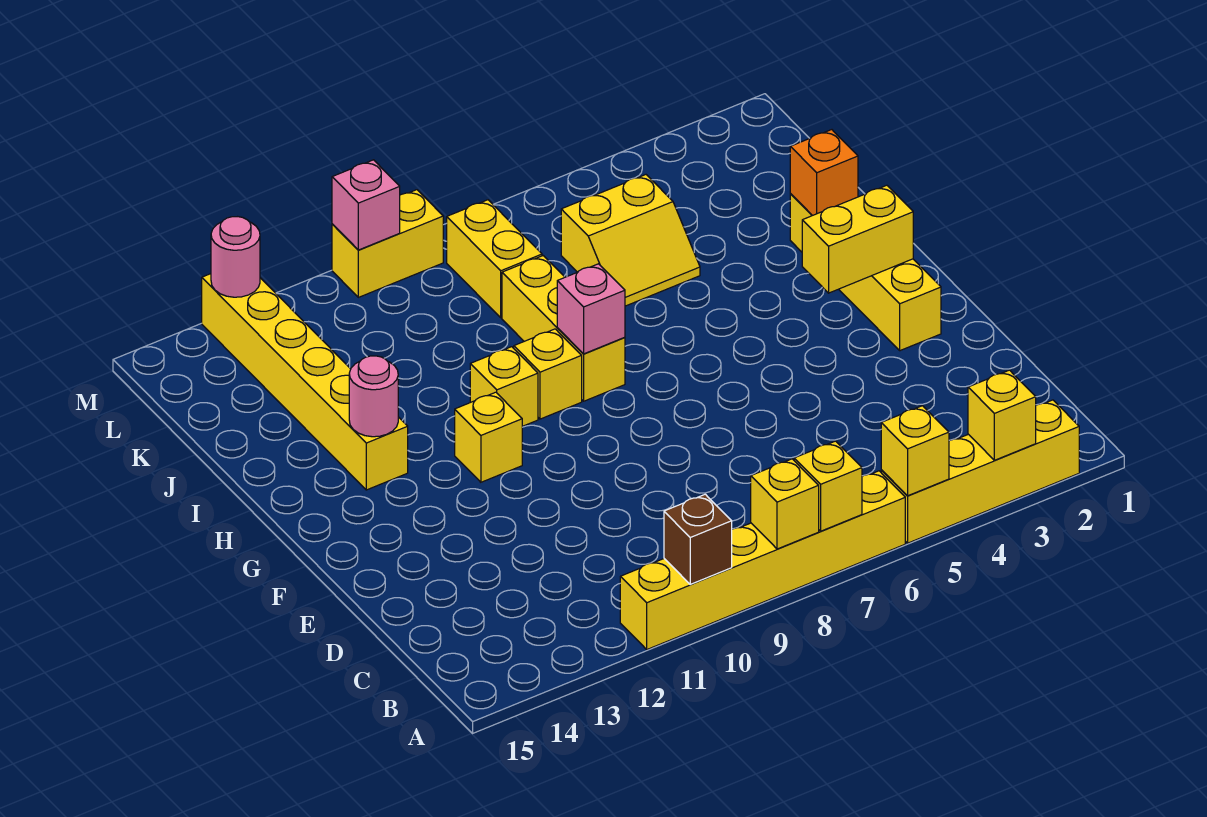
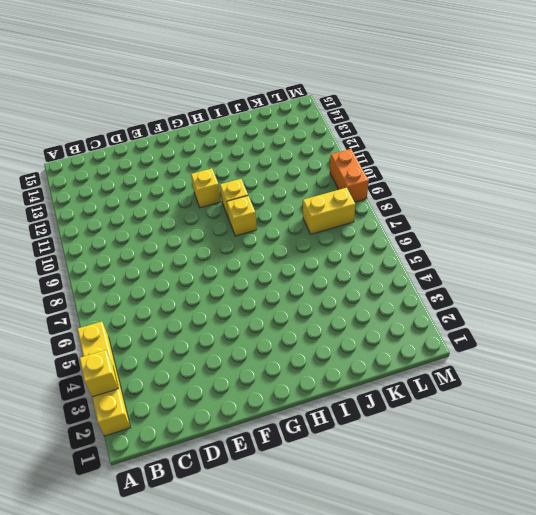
orange 1x2 brick [330,149,369,202] -> yellow 1x2 brick [332,190,443,297]
none -> yellow 1x6 brick [620,471,905,649]
none -> yellow 1x4 brick [790,194,941,351]
none -> yellow 1x3 brick [502,256,625,401]

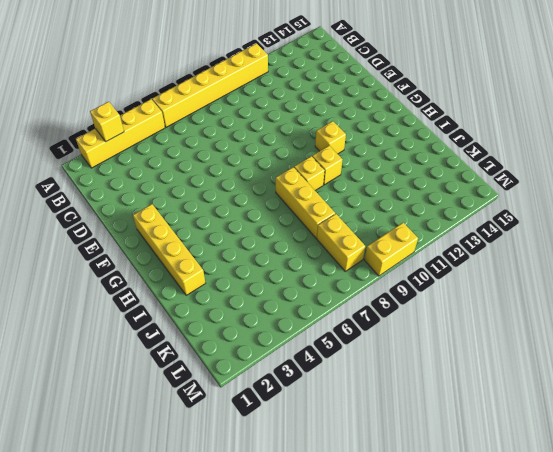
none -> yellow 1x6 brick [202,274,408,490]
none -> yellow 2x2 slope [561,175,700,306]
none -> yellow 1x1 brick [881,406,949,496]

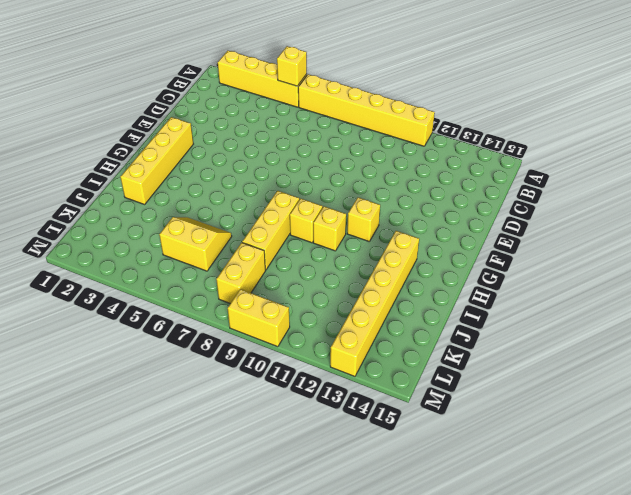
none -> yellow 1x1 brick [968,370,1036,460]
none -> yellow 1x1 brick [794,441,862,531]
none -> yellow 1x1 brick [751,459,819,549]

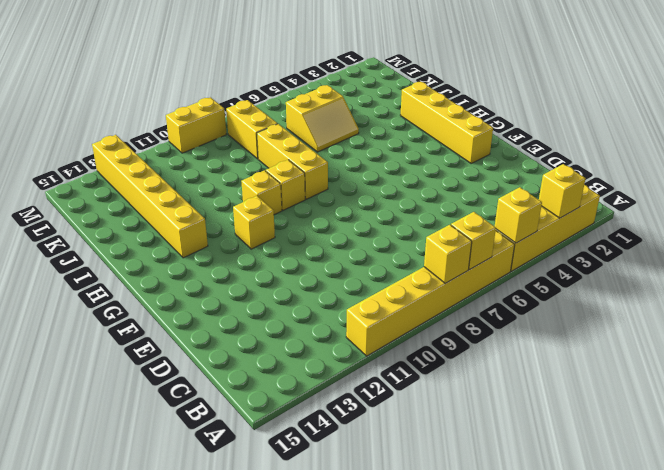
none -> brown 1x1 brick [664,494,732,584]
none -> yellow 1x2 brick [802,185,913,293]
none -> pink 1x1 brick [557,264,625,354]

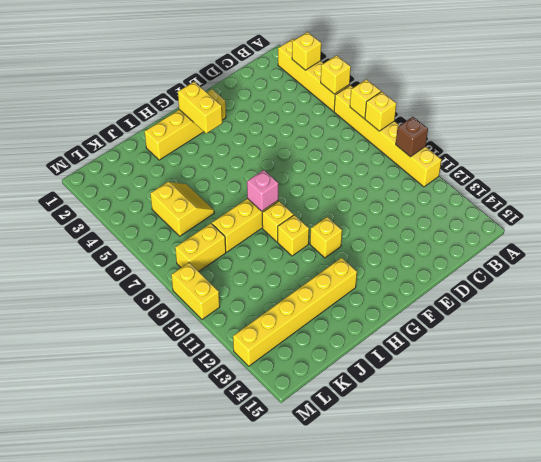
none -> pink 1x1 round brick [349,356,398,437]
none -> orange 1x1 brick [790,130,858,216]
none -> pink 1x1 brick [332,160,400,250]

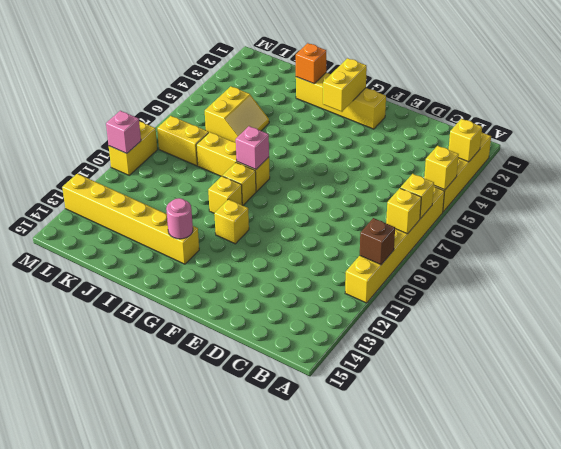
none -> pink 1x1 round brick [211,217,260,297]

